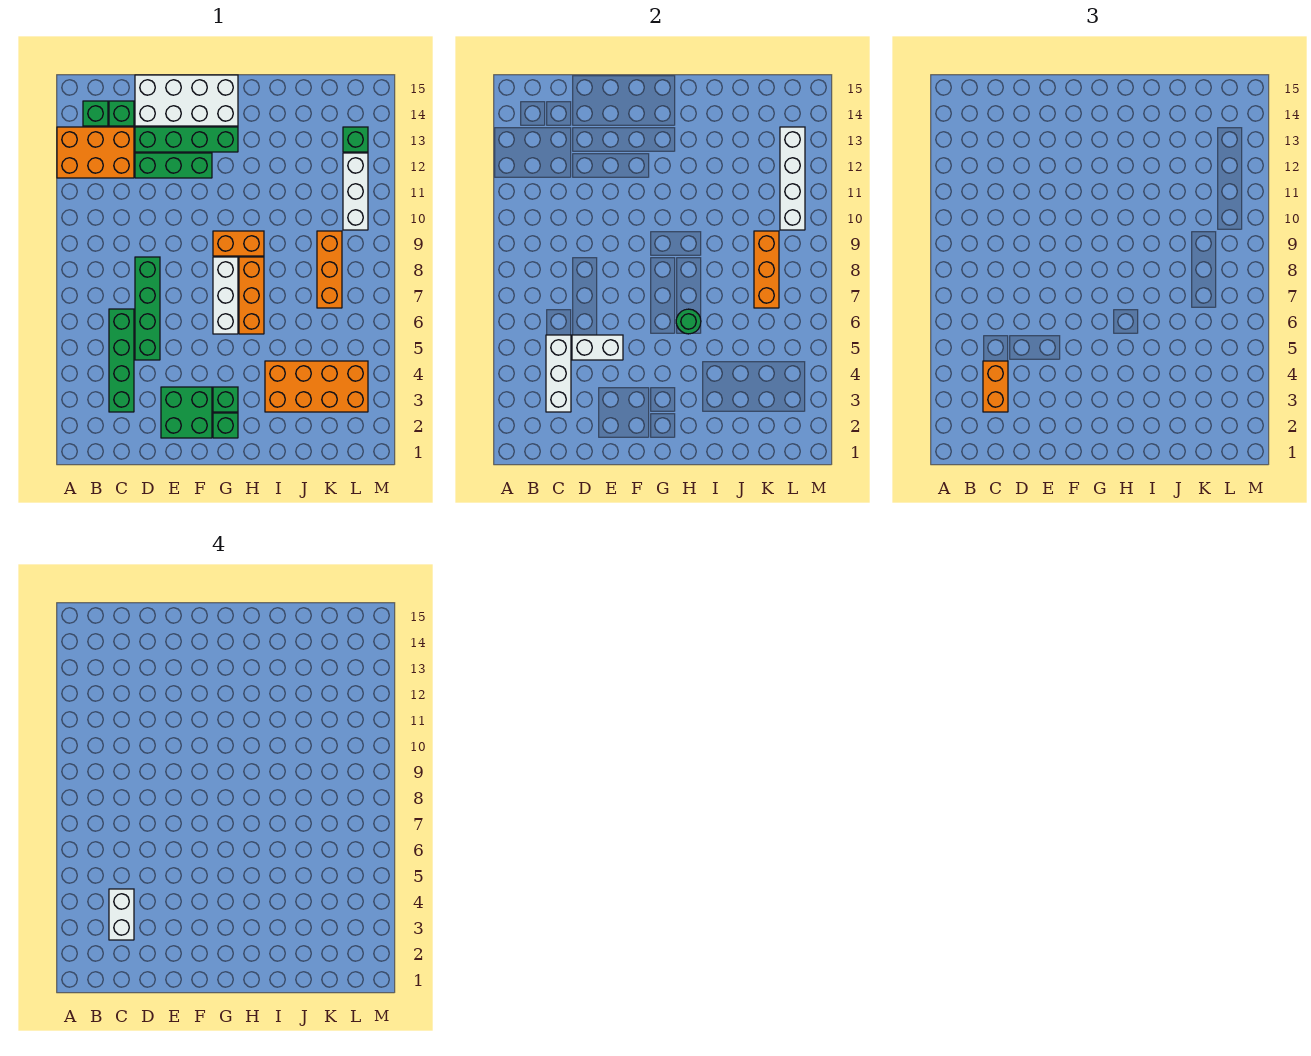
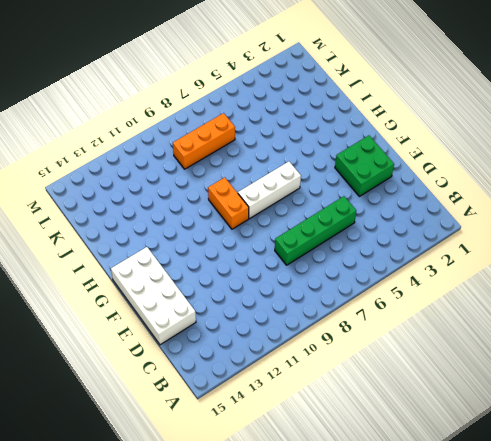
none -> orange 2x3 brick [57,127,134,178]
none -> green 1x1 brick [83,101,108,126]
none -> green 1x4 brick [109,309,134,412]

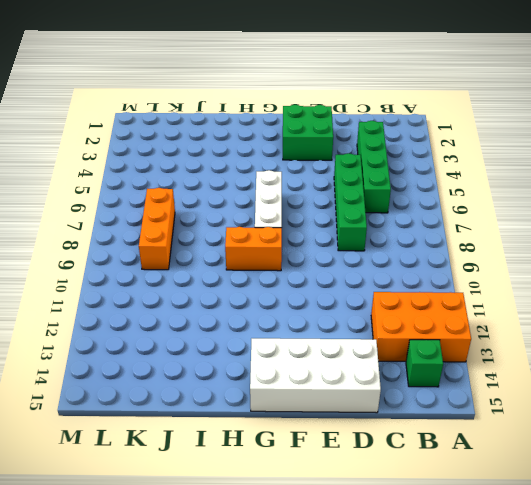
none -> green 1x1 brick [109,101,134,126]
none -> green 1x3 brick [135,153,212,178]
none -> green 1x4 brick [135,127,238,152]

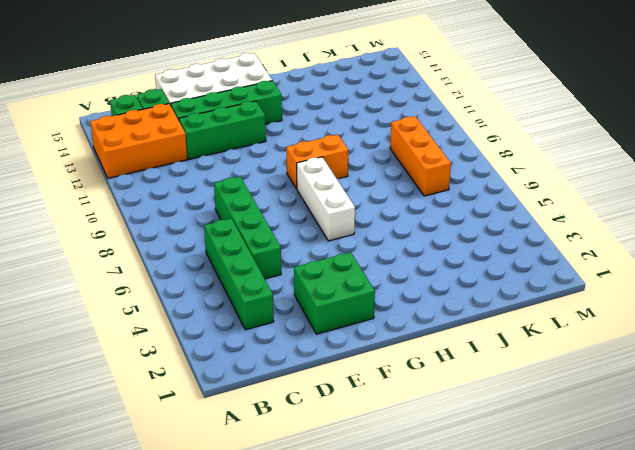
none -> green 1x1 brick [213,413,238,438]
none -> green 1x1 brick [213,387,238,412]
none -> orange 1x3 brick [239,257,264,334]

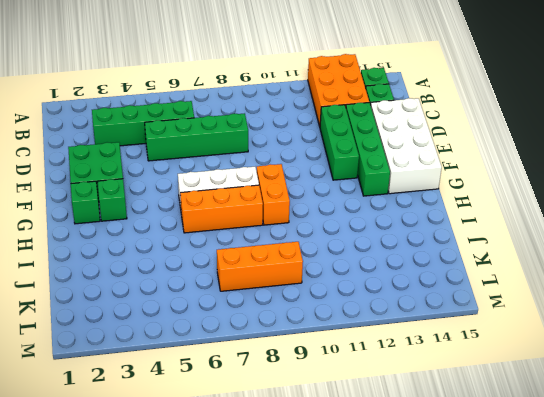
none -> orange 2x4 brick [265,361,368,412]
none -> white 1x3 brick [343,153,368,230]
none -> green 1x1 brick [343,127,368,152]

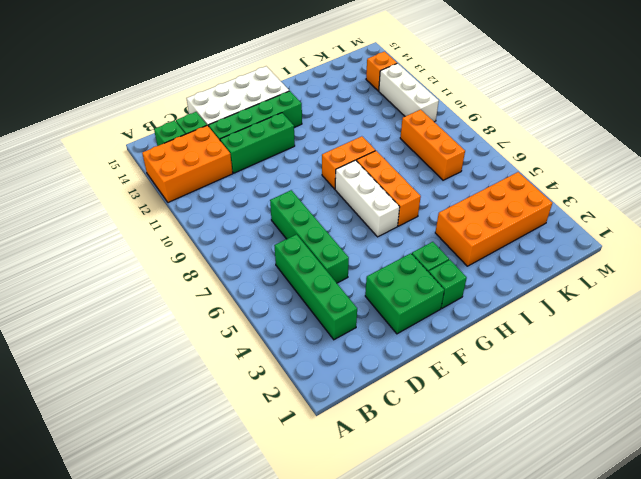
orange 1x1 brick [366,52,397,91] -> green 1x1 brick [343,127,368,152]
none -> white 1x3 brick [546,335,571,412]
none -> white 1x2 brick [572,335,623,360]
none -> green 1x1 round brick [676,309,701,334]

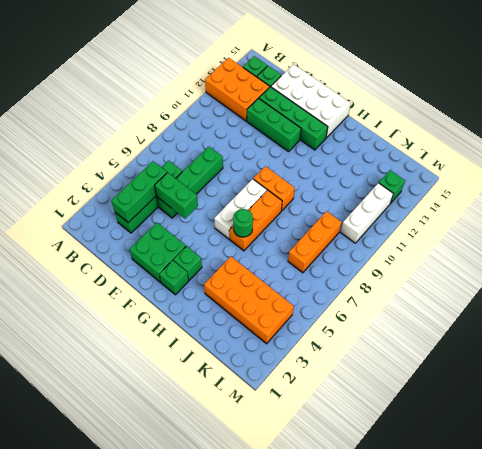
green 1x3 brick [111,161,167,223] -> white 1x3 brick [546,335,571,412]
green 1x2 brick [155,172,198,219] -> white 1x2 brick [572,335,623,360]
none -> orange 1x3 brick [754,231,779,308]
none -> white 1x4 brick [780,127,805,230]
none -> orange 1x2 brick [983,361,1008,412]

